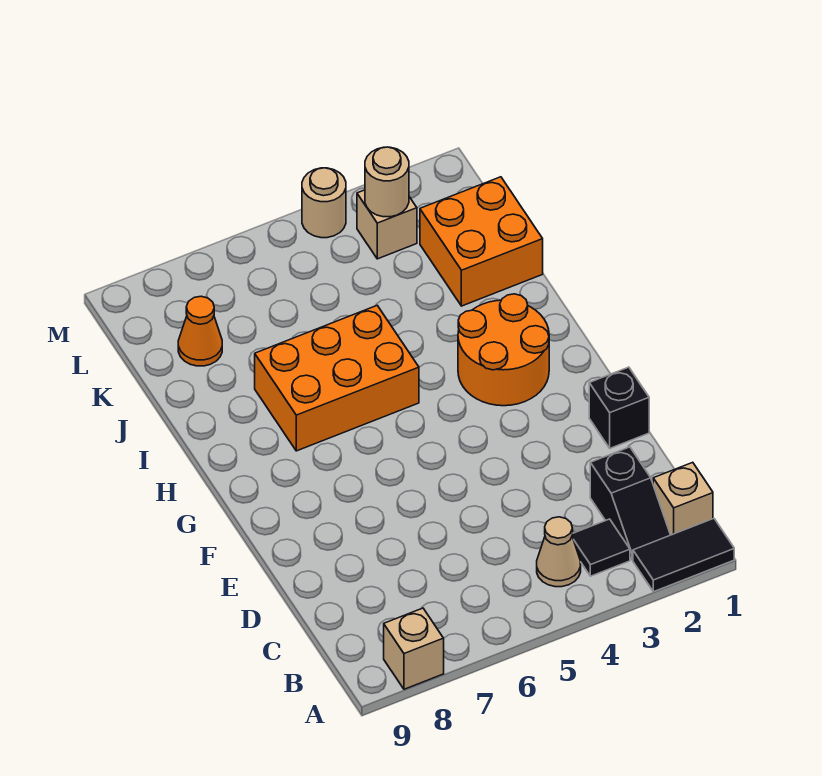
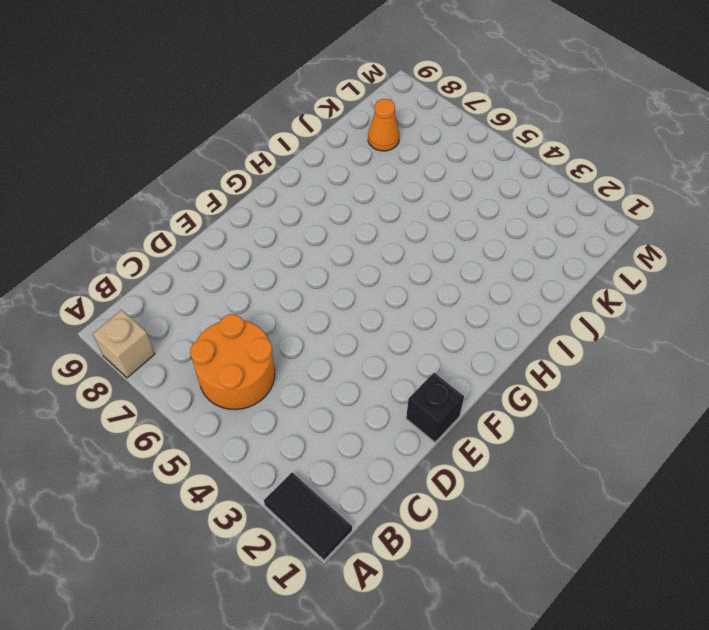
orange 2x2 round brick [190,314,275,410] -> orange 2x2 round brick moved to [458,294,549,406]
none -> tan 1x1 brick [653,462,713,535]
none -> black 1x2 slope [590,447,670,560]
none -> black 1x1 tile [572,519,630,576]

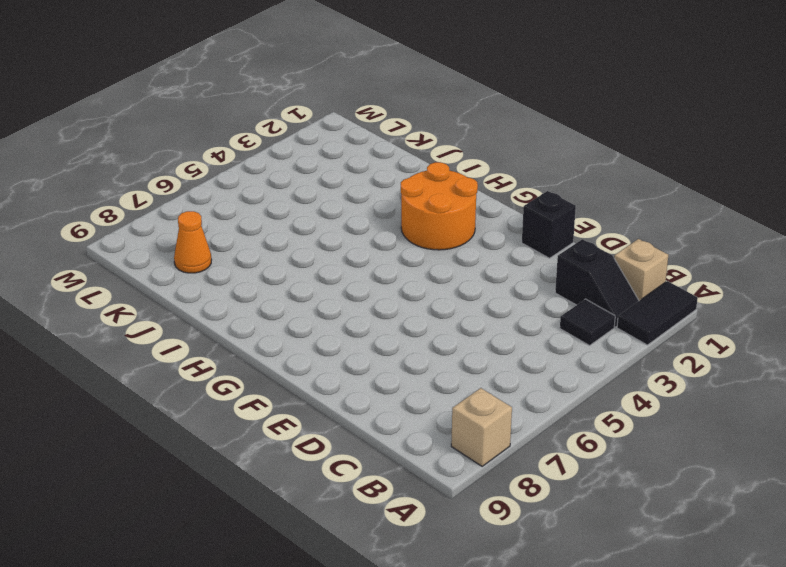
none -> tan 1x1 cone [537,517,581,587]
none -> orange 2x3 brick [255,306,419,451]
none -> orange 2x2 brick [420,177,543,306]

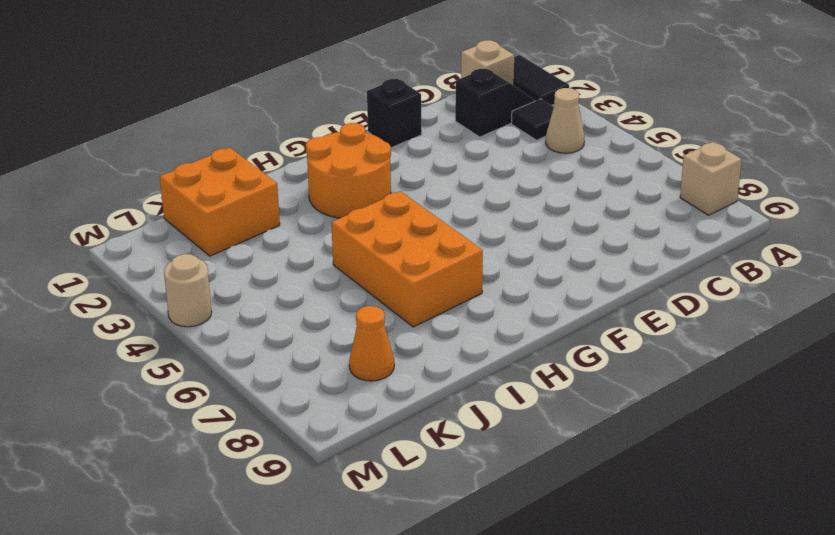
none -> tan 1x1 brick [357,190,417,259]
none -> tan 1x1 round brick [365,147,409,217]

